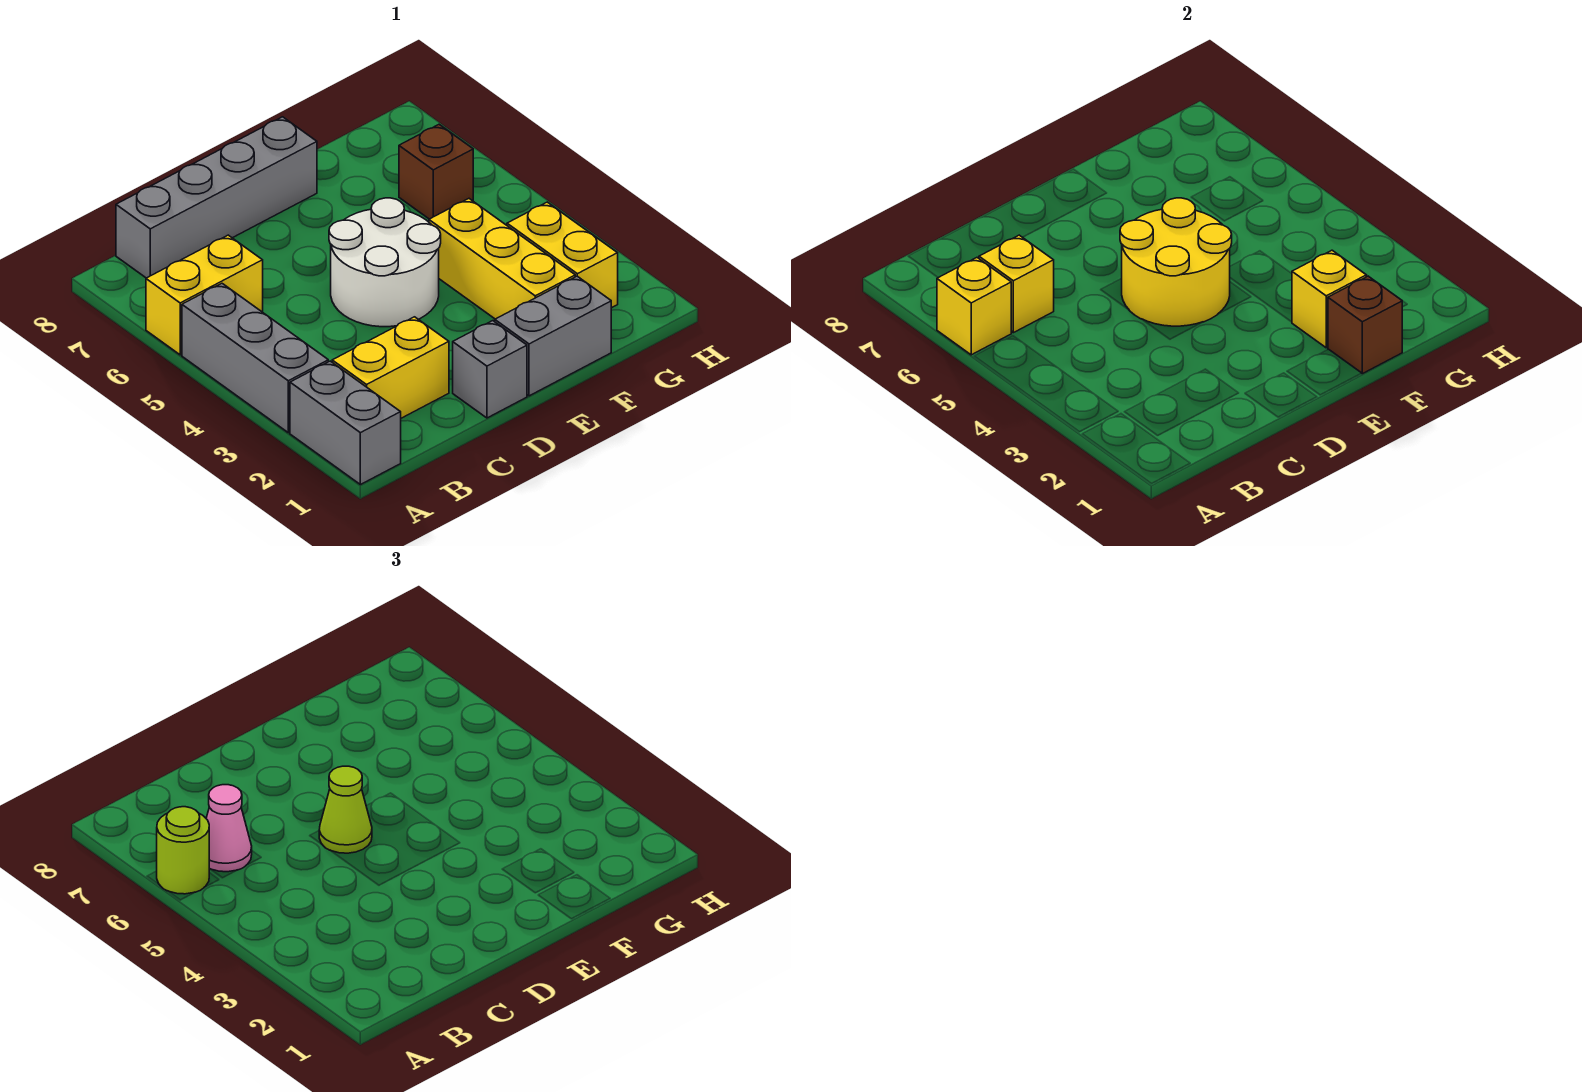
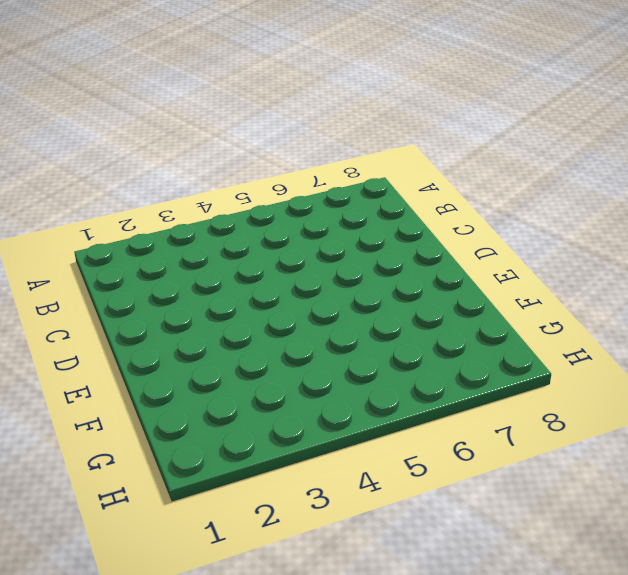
none -> grey 1x2 brick [290,361,401,485]
none -> grey 1x3 brick [182,284,328,433]
none -> yellow 1x2 brick [146,235,263,355]

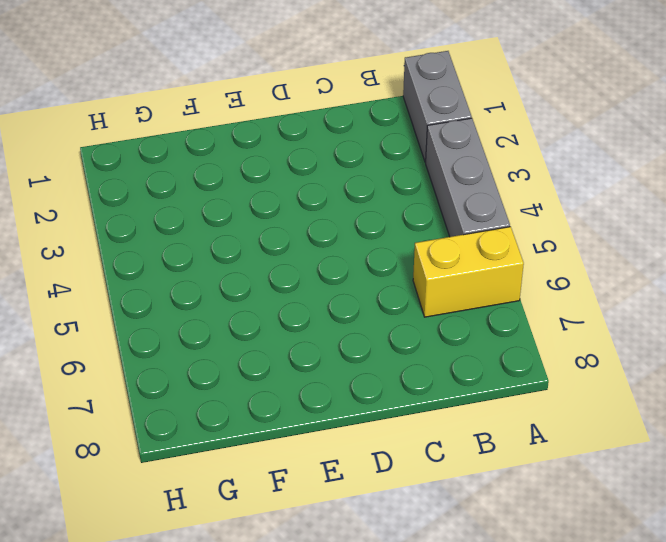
none -> yellow 1x2 brick [332,317,449,418]
none -> grey 1x4 brick [116,117,317,278]
none -> grey 1x1 brick [453,321,527,418]

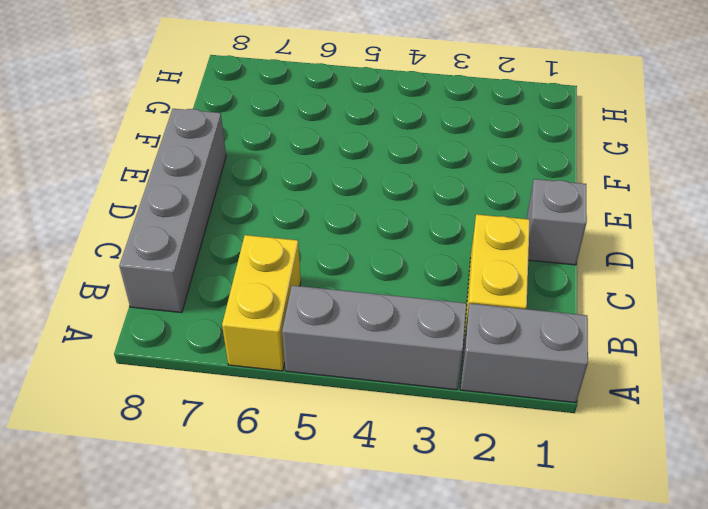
none -> white 2x2 round brick [329,198,441,327]
none -> grey 1x2 brick [495,276,611,396]
none -> yellow 1x3 brick [429,199,575,319]

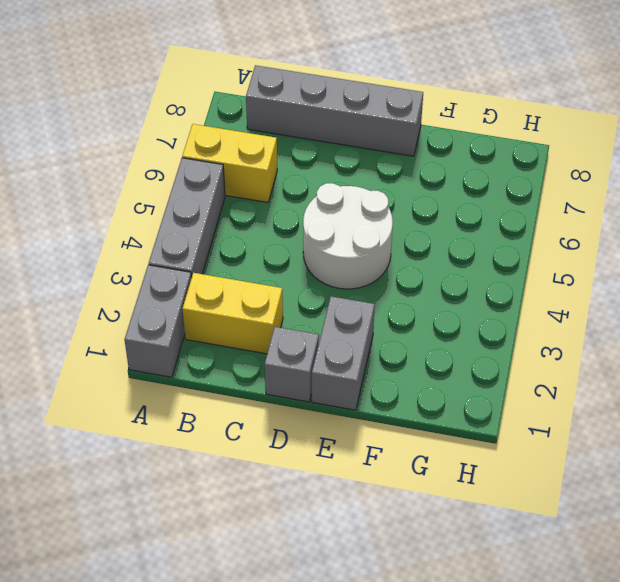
grey 1x2 brick [312,296,375,410] -> grey 1x2 brick turned to [495,276,611,396]
none -> yellow 1x3 brick [429,199,575,319]
none -> yellow 1x2 brick [507,202,618,308]
none -> brown 1x1 brick [399,125,473,219]

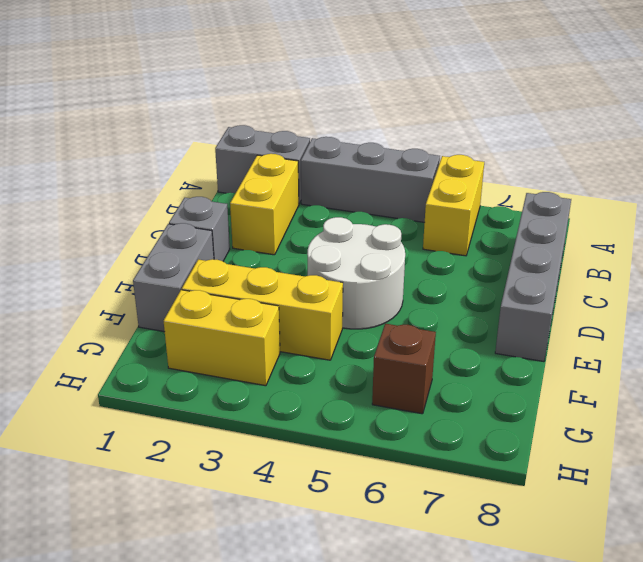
none -> yellow 1x1 brick [937,258,1011,355]
none -> yellow 1x1 brick [979,235,1054,333]
none -> yellow 2x2 round brick [1120,198,1232,326]

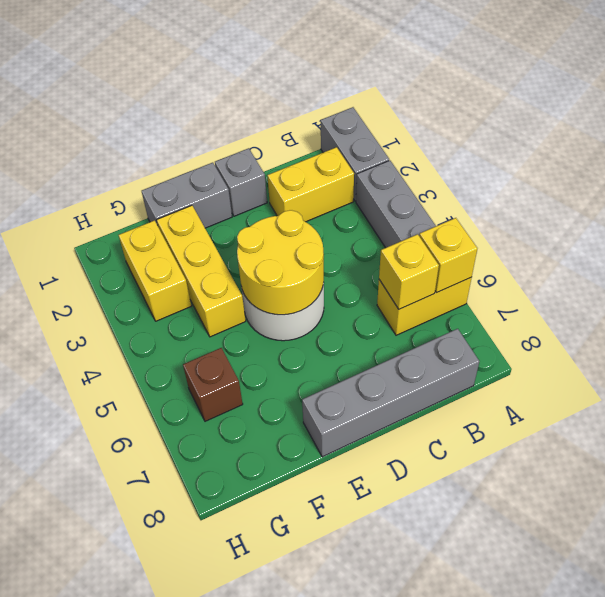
none -> brown 1x1 brick [1328,276,1402,374]
none -> yellow 1x1 brick [1292,250,1366,348]
none -> lime 1x1 round brick [157,807,209,894]

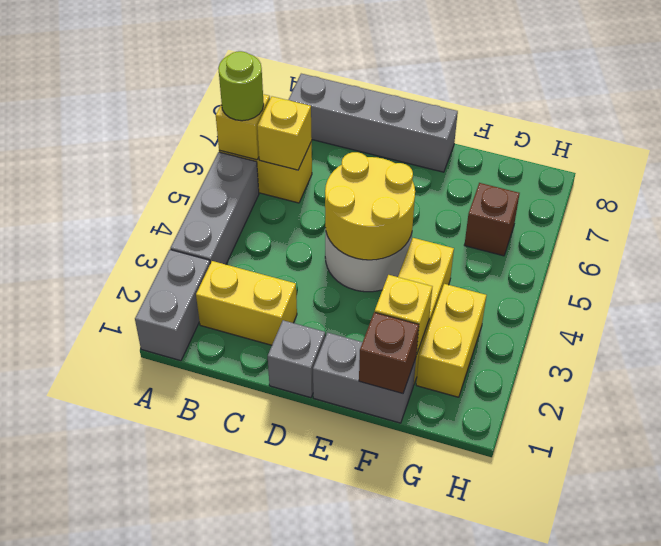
none -> pink 1x1 cone [206,785,252,872]
none -> lime 1x1 cone [319,766,372,853]

